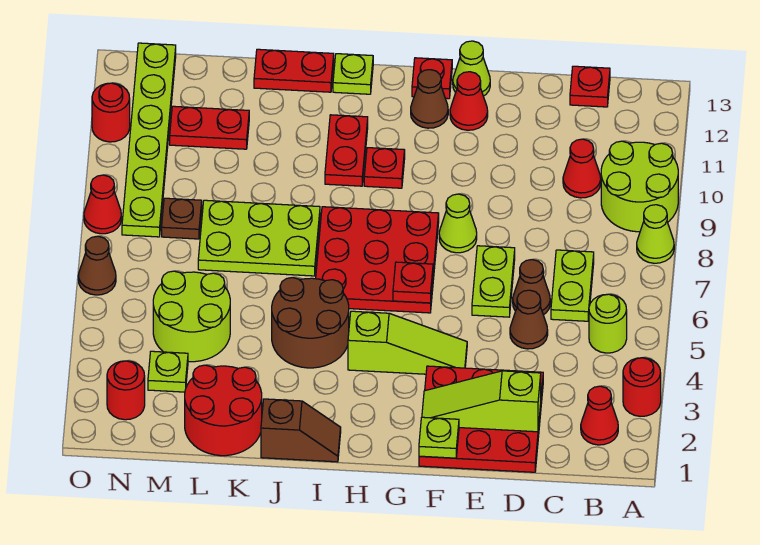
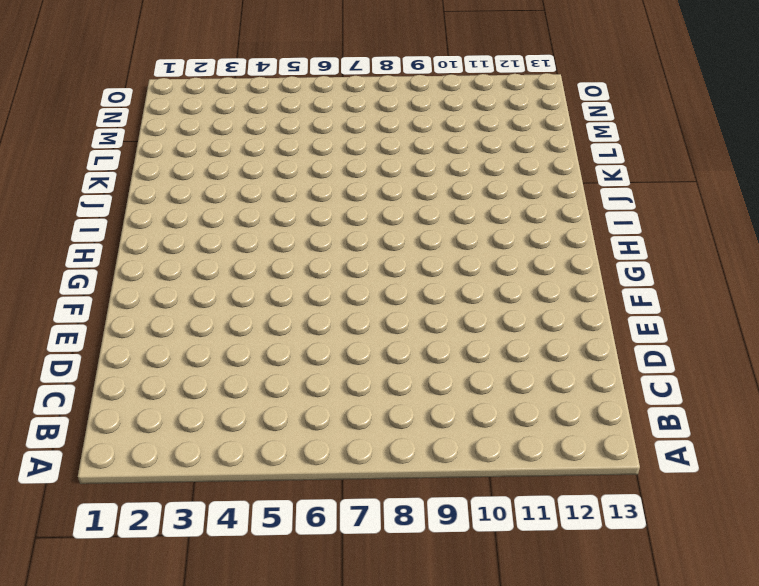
none -> red 1x1 round brick [623,358,661,416]
none -> lime 1x1 cone [637,205,674,263]
none -> lime 2x2 round brick [601,141,678,232]
none -> red 1x1 cone [581,386,618,445]

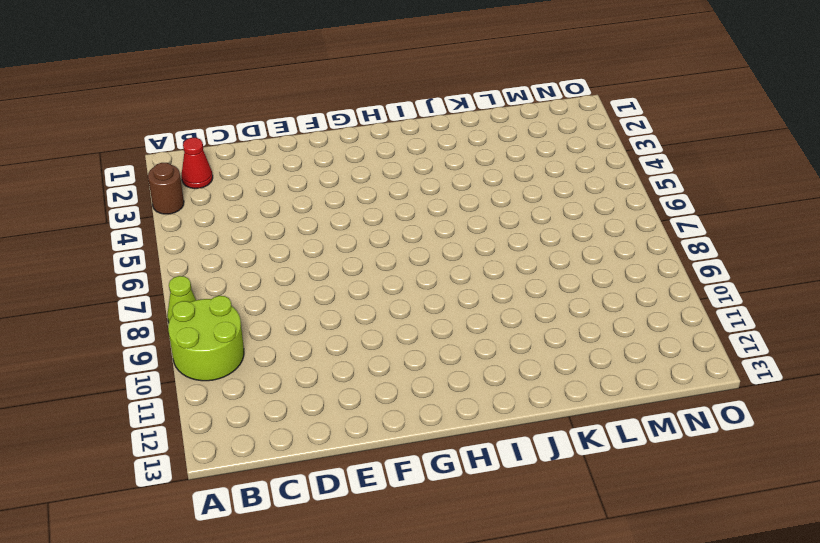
brown 1x1 round brick [148,163,184,214] -> red 1x1 round brick [623,358,661,416]
none -> lime 1x1 round brick [589,294,627,353]
none -> lime 1x2 plate [551,250,594,321]
none -> red 1x1 cone [563,139,601,198]
none -> red 1x1 plate [570,66,610,107]

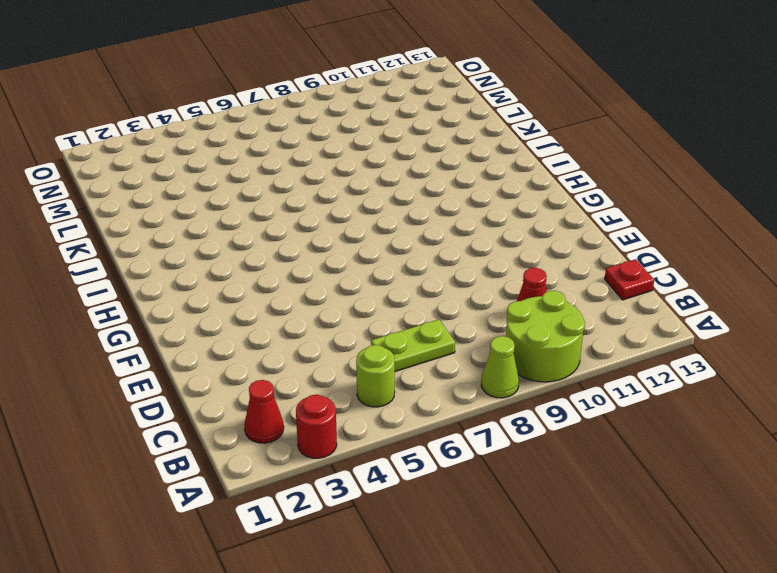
none -> red 3x3 plate [419,366,543,472]
none -> brown 1x1 cone [510,290,548,349]
none -> brown 1x1 cone [513,260,550,315]
none -> lime 1x2 plate [472,246,515,317]

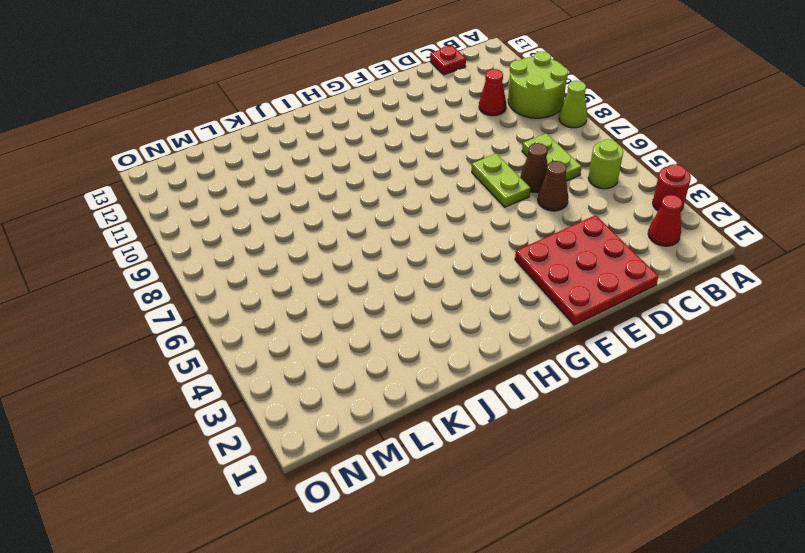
none -> lime 1x3 slope [348,311,467,374]
none -> lime 1x1 cone [439,194,477,253]
none -> red 1x1 cone [450,72,488,130]
none -> lime 1x1 cone [453,41,490,96]

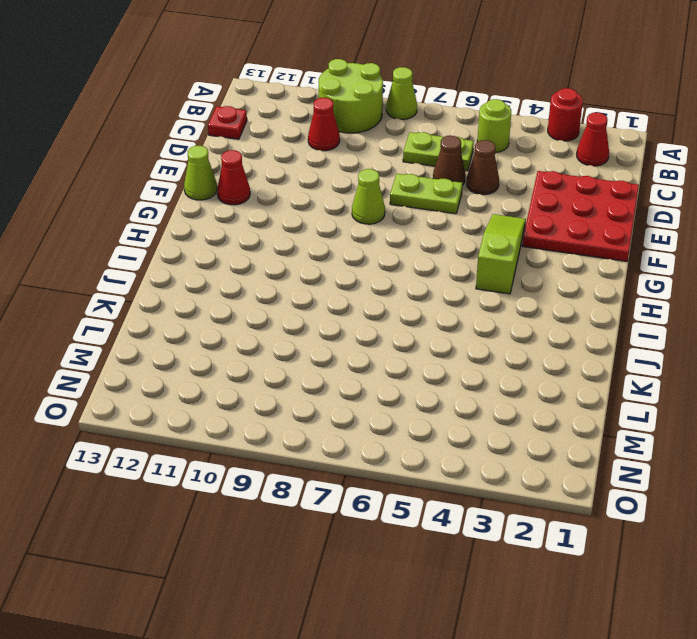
none -> red 3x3 plate [316,207,439,313]
none -> brown 1x1 cone [411,70,448,128]
none -> red 1x1 plate [412,58,452,99]
none -> red 1x1 plate [364,148,405,188]

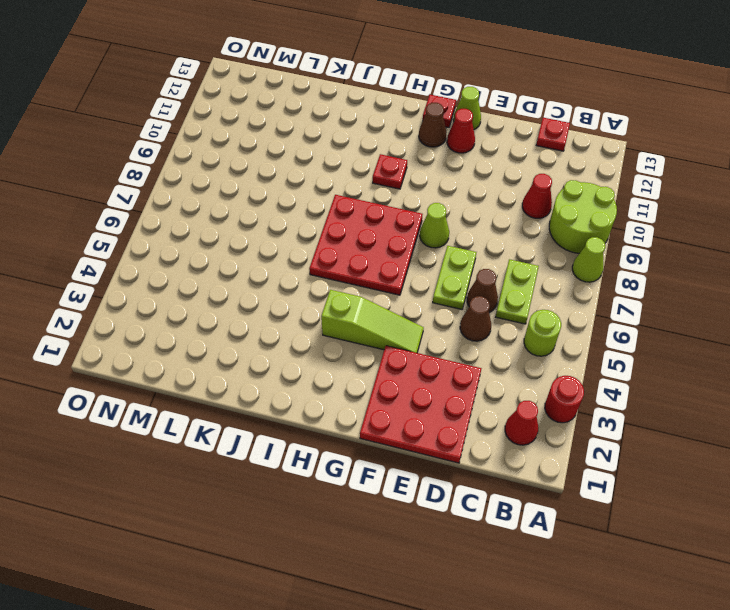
none -> brown 1x2 slope [261,399,341,462]
none -> brown 2x2 round brick [272,278,349,368]
none -> red 1x2 plate [325,115,368,186]
none -> lime 1x1 plate [333,54,373,94]

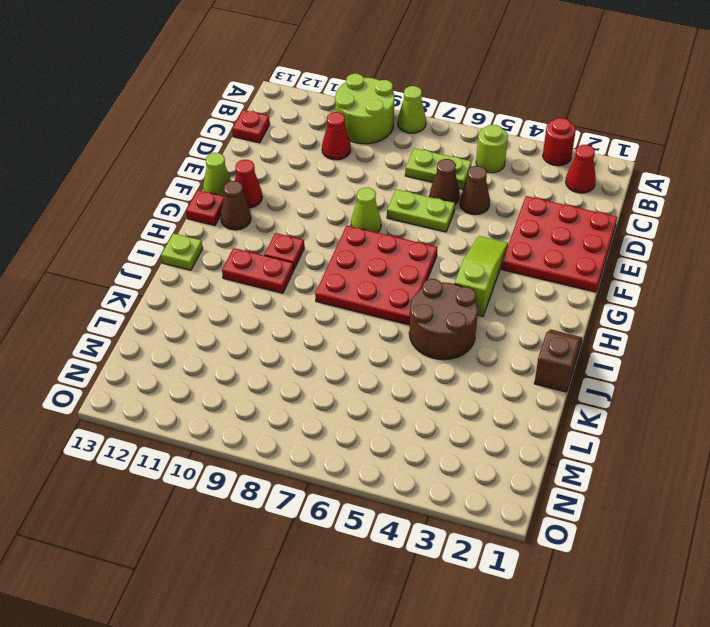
none -> lime 2x3 plate [198,200,320,276]
none -> red 1x2 plate [254,49,334,92]
none -> red 2x2 round brick [185,365,262,456]
none -> lime 2x2 round brick [153,271,230,362]

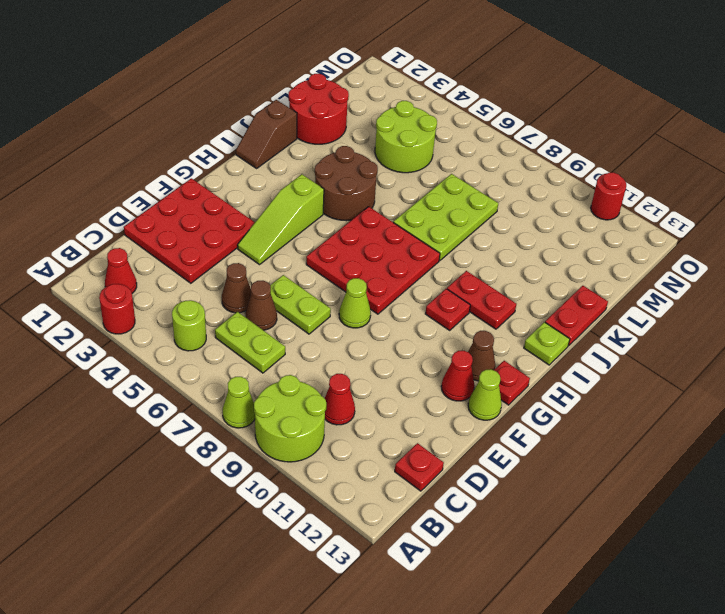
none -> red 1x2 plate [170,106,249,149]
none -> lime 1x1 plate [148,351,188,392]
none -> brown 1x1 plate [162,198,202,239]
none -> red 1x1 round brick [107,361,145,420]

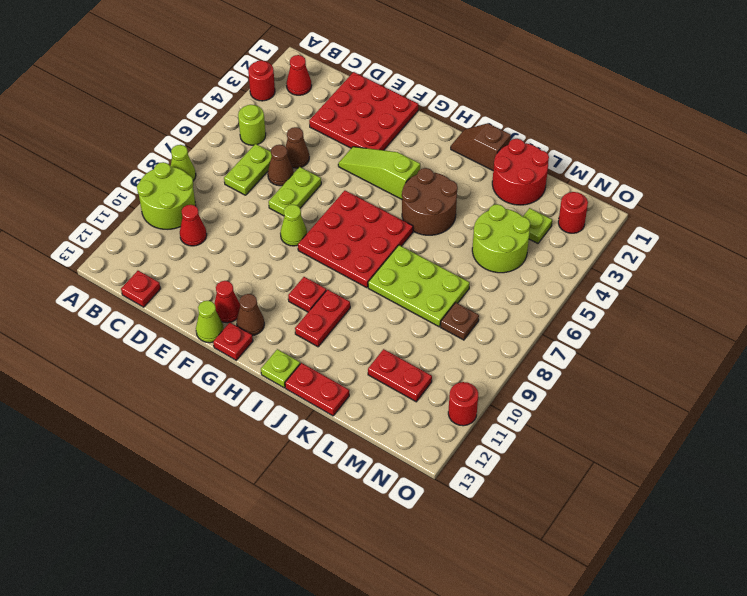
none -> lime 1x6 plate [122,43,176,237]
none -> brown 1x1 cone [78,236,116,295]
none -> red 1x1 cone [84,175,121,234]
none -> lime 1x3 slope [422,371,541,432]

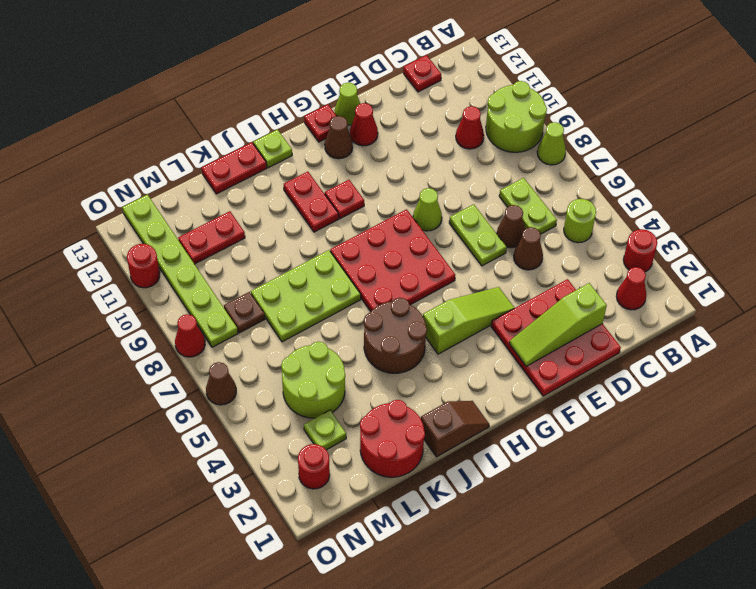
none -> lime 1x1 plate [419,417,459,458]
none -> red 1x1 plate [393,262,433,303]

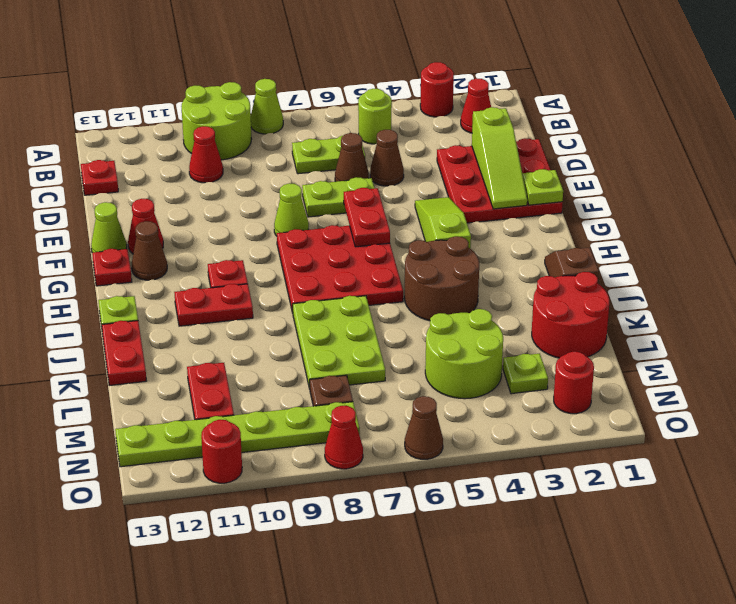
red 1x2 plate [344,188,390,247] -> red 1x1 plate [393,262,433,303]

